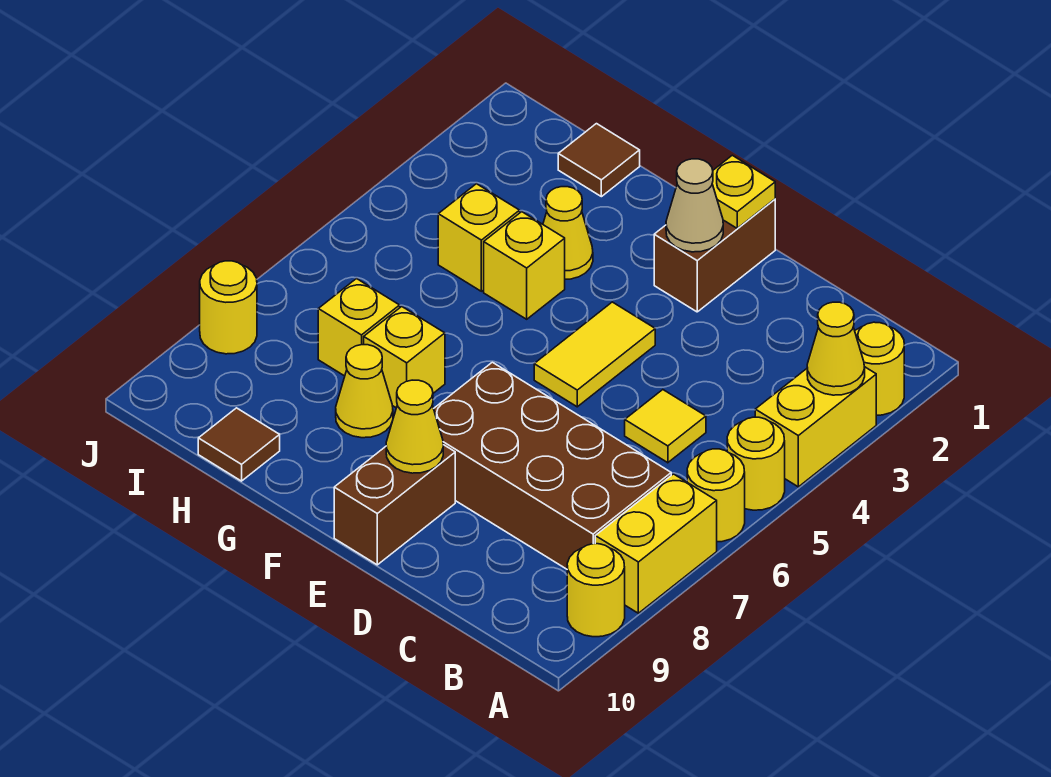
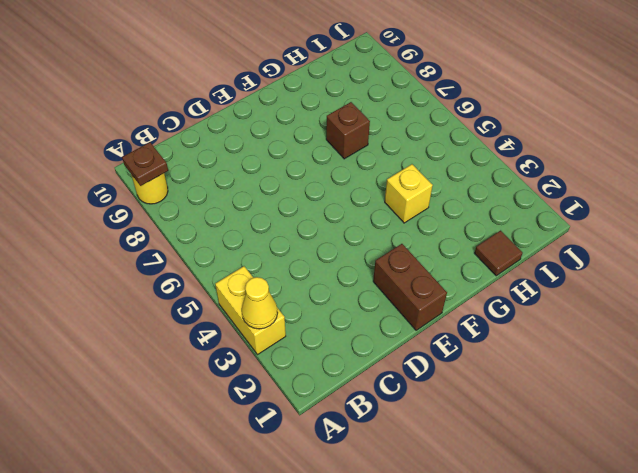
brown 1x1 plate [122,142,168,186] -> none
brown 1x1 brick [326,102,370,159] -> yellow 1x1 brick [364,307,445,408]
none -> yellow 1x1 round brick [855,322,904,415]
none -> yellow 1x1 round brick [727,417,785,510]
none -> yellow 1x1 round brick [687,449,745,542]

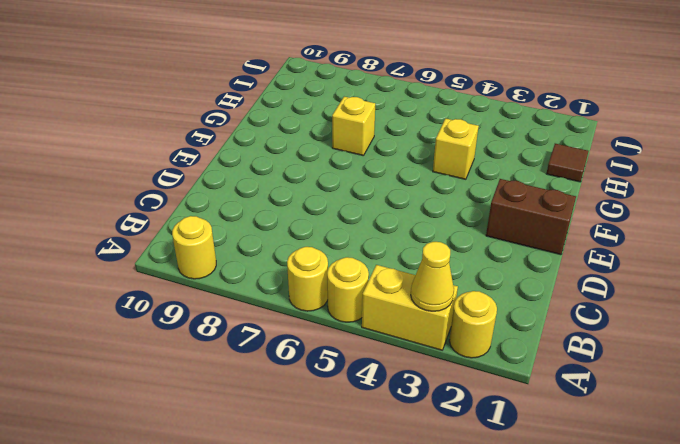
none -> yellow 1x2 brick [595,474,717,613]
none -> brown 2x4 brick [434,362,671,569]
none -> yellow 1x1 tile [625,390,706,463]

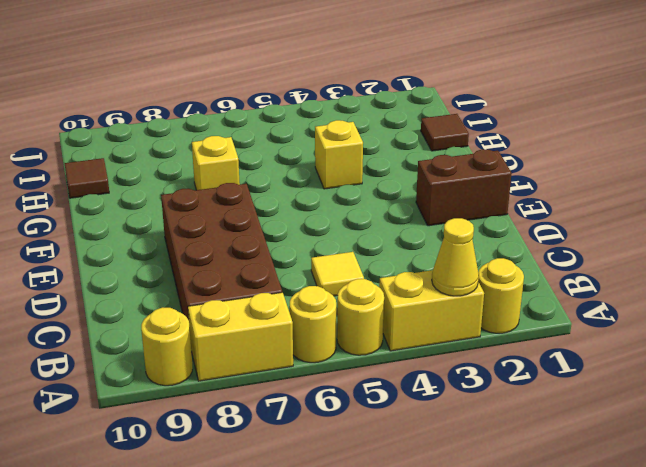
none -> yellow 1x2 tile [534,302,655,407]
none -> brown 1x2 brick [334,445,455,565]
none -> yellow 1x1 cone [543,187,593,279]

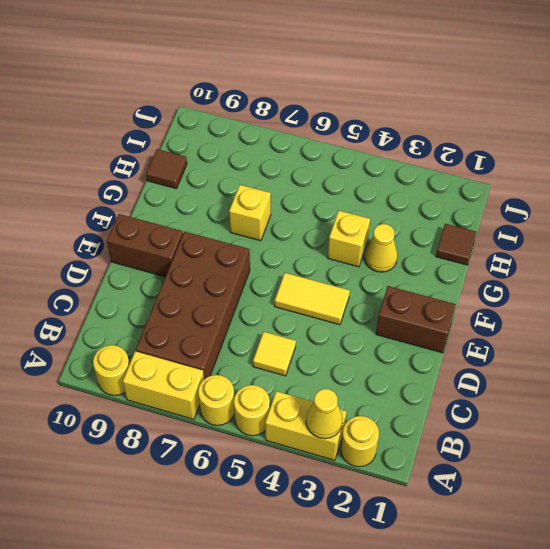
none -> yellow 1x1 cone [336,345,393,438]
none -> yellow 1x1 brick [438,184,520,291]
none -> yellow 1x1 brick [318,279,400,376]

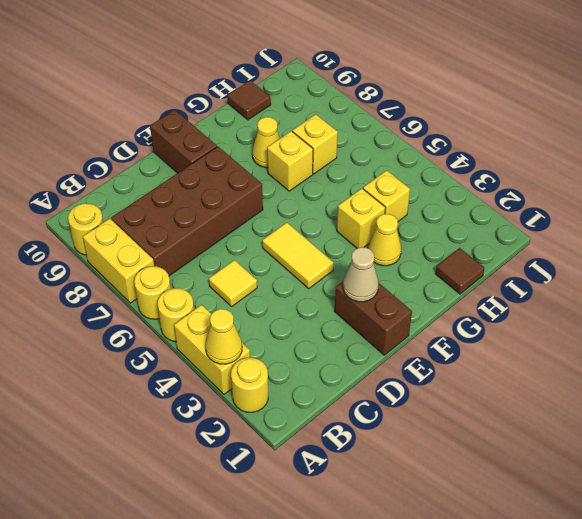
none -> yellow 1x1 round brick [200,261,257,354]
none -> yellow 1x1 plate [712,155,775,229]
none -> yellow 1x1 cone [386,380,443,473]

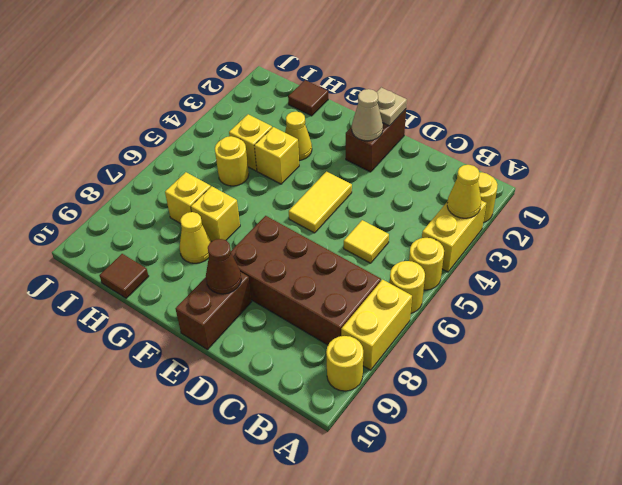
tan 1x1 plate [377,88,407,126] -> yellow 1x1 plate [712,155,775,229]
brown 1x1 cone [206,239,241,294] -> yellow 1x1 cone [386,380,443,473]
yellow 1x1 round brick [215,136,249,186] -> yellow 1x1 round brick moved to [200,261,257,354]

